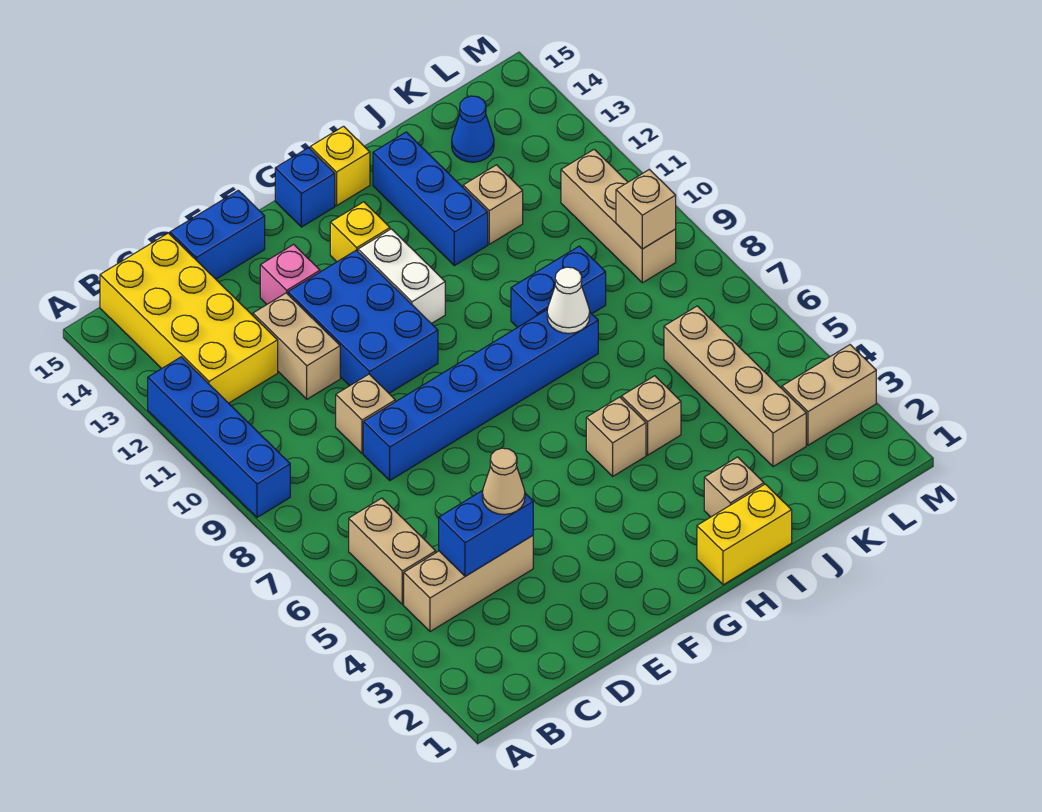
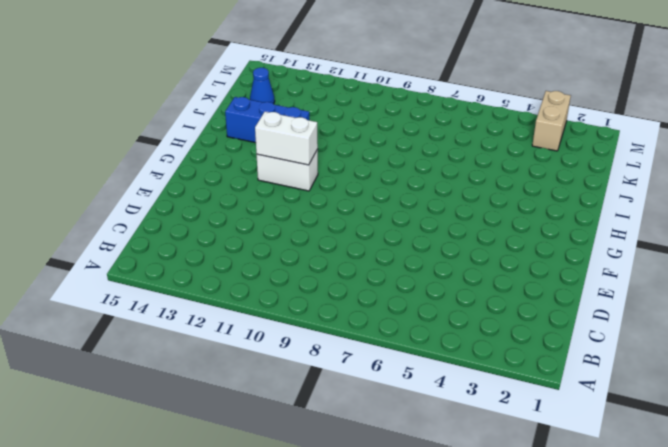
white 1x2 brick [255,112,318,165] -> none
none -> blue 1x4 brick [148,357,290,517]
none -> tan 1x3 brick [404,536,533,632]
none -> tan 1x2 brick [349,498,436,605]

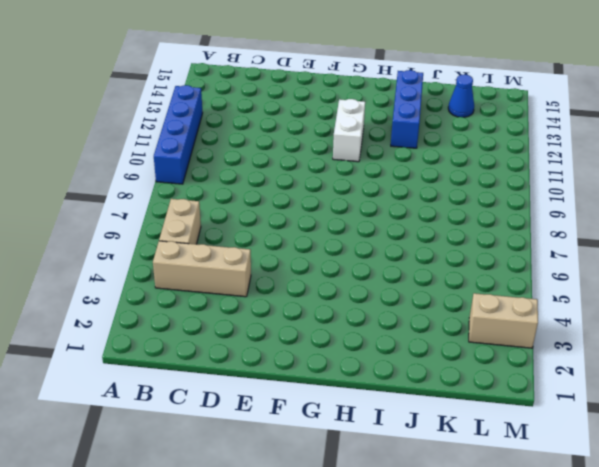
none -> yellow 2x4 brick [100,233,278,403]
none -> blue 1x6 brick [363,309,598,480]
none -> tan 1x1 brick [336,374,395,453]

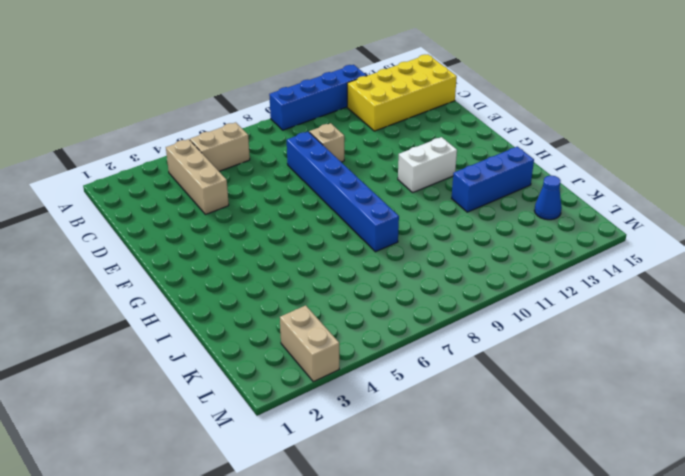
none -> tan 1x2 brick [253,293,340,399]
none -> blue 1x2 brick [170,190,265,279]
none -> blue 2x3 brick [288,250,438,393]

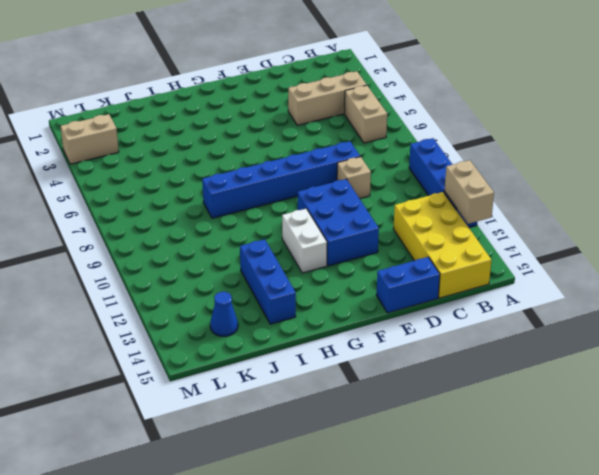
tan 1x2 brick [445,160,494,224] -> tan 1x2 brick moved to [253,293,340,399]
none -> pink 1x1 brick [260,244,320,304]
none -> yellow 1x1 brick [330,202,390,262]
none -> blue 1x1 brick [275,148,335,227]

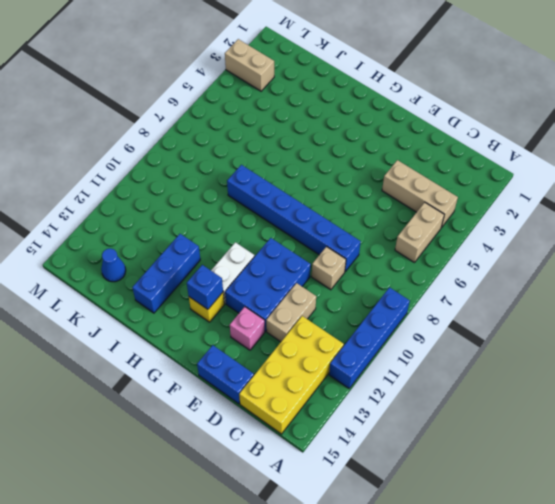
blue 1x1 brick [187,265,223,309] -> blue 1x1 brick moved to [275,148,335,227]
none -> yellow 1x2 brick [697,484,792,585]
none -> tan 1x1 brick [586,397,646,476]
none -> yellow 1x1 brick [310,126,370,206]

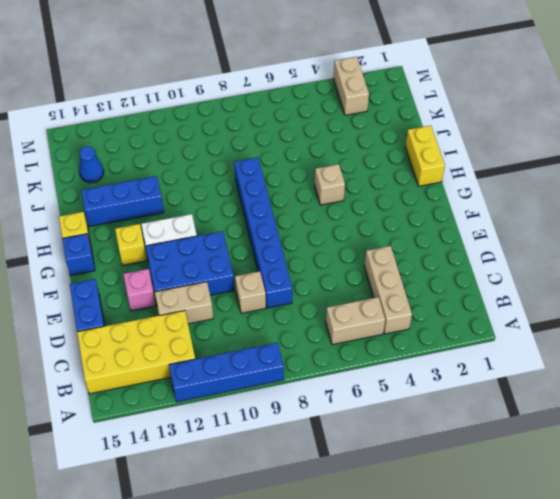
none -> tan 1x1 brick [704,457,764,517]
none -> tan 1x1 brick [621,376,681,455]
none -> blue 1x2 brick [511,246,606,328]

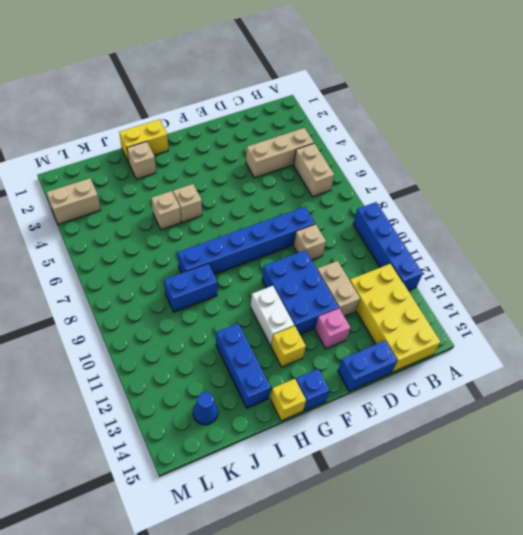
none -> tan 1x1 brick [463,165,523,244]
none -> tan 1x4 brick [664,306,806,467]
none -> tan 1x3 brick [561,149,676,283]

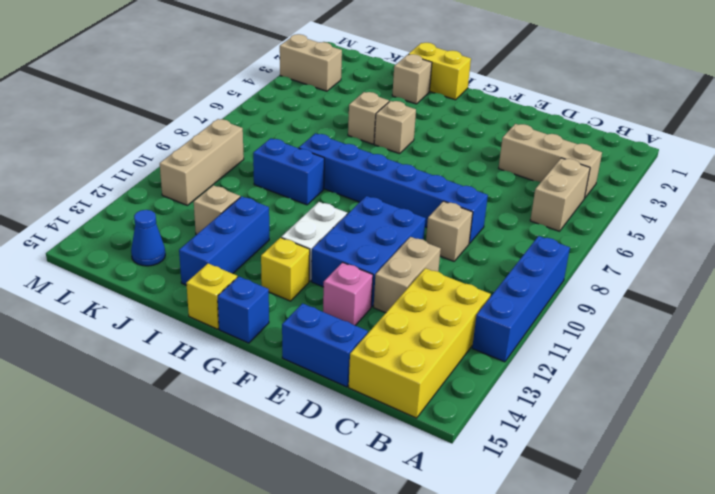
none -> tan 1x4 brick [664,306,806,467]
none -> blue 1x2 brick [439,490,533,576]
none -> white 1x1 cone [547,267,590,333]

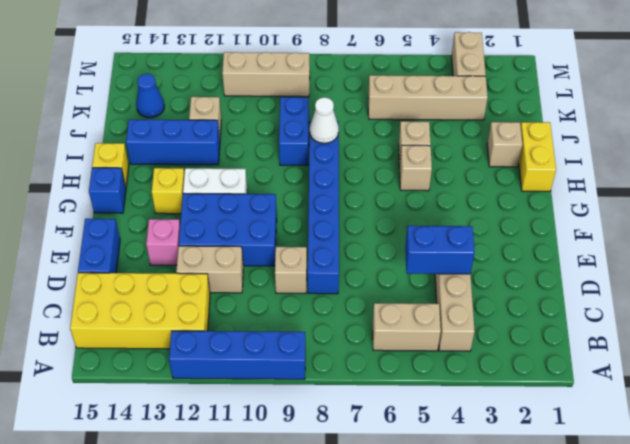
blue 1x2 brick [405,226,475,274] -> blue 1x2 brick turned to [439,490,533,576]
none -> tan 1x1 brick [616,169,676,249]
none -> tan 1x1 cone [482,448,525,515]

